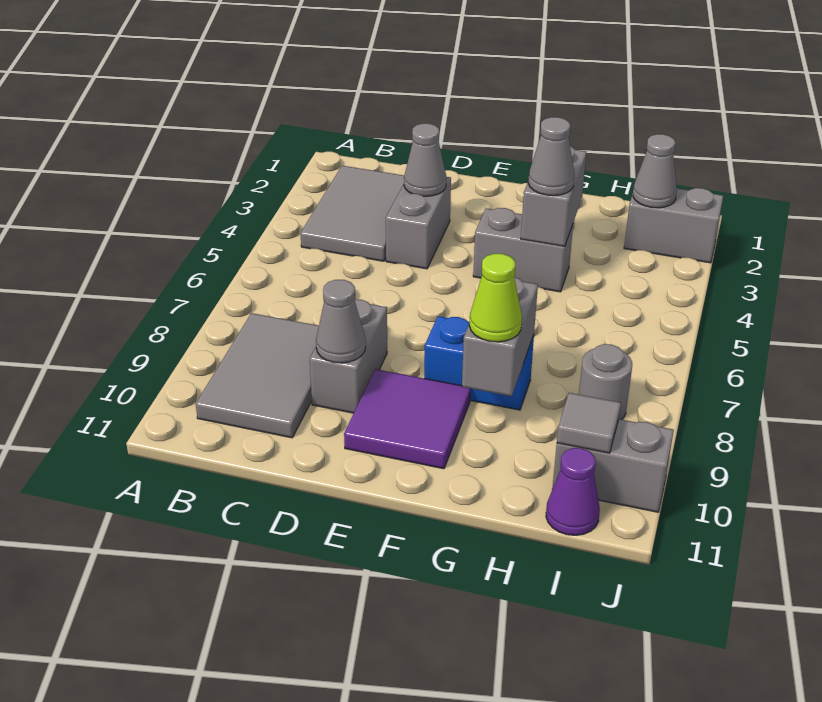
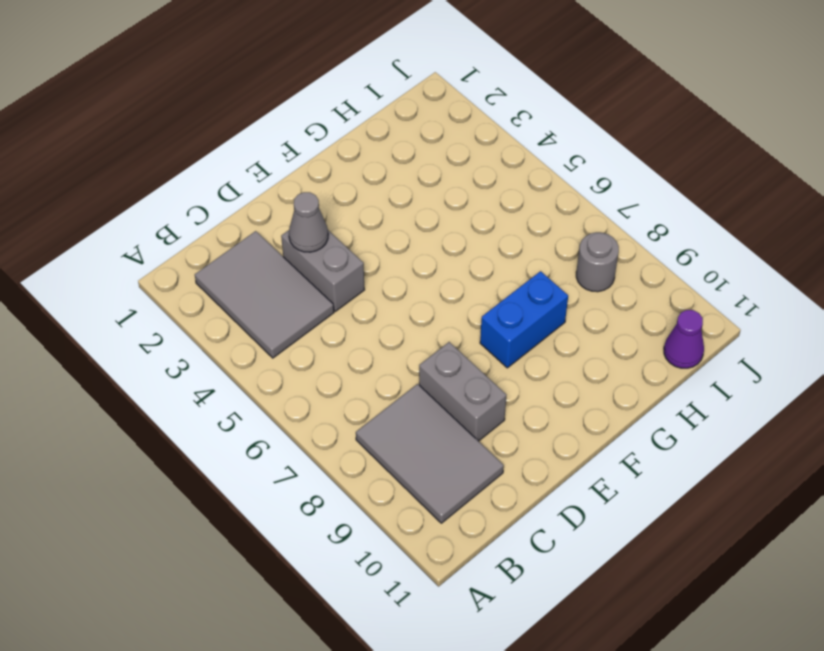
none -> purple 2x2 tile [344,369,471,469]
none -> grey 1x2 brick [473,208,573,292]
none -> grey 1x2 brick [624,188,723,263]

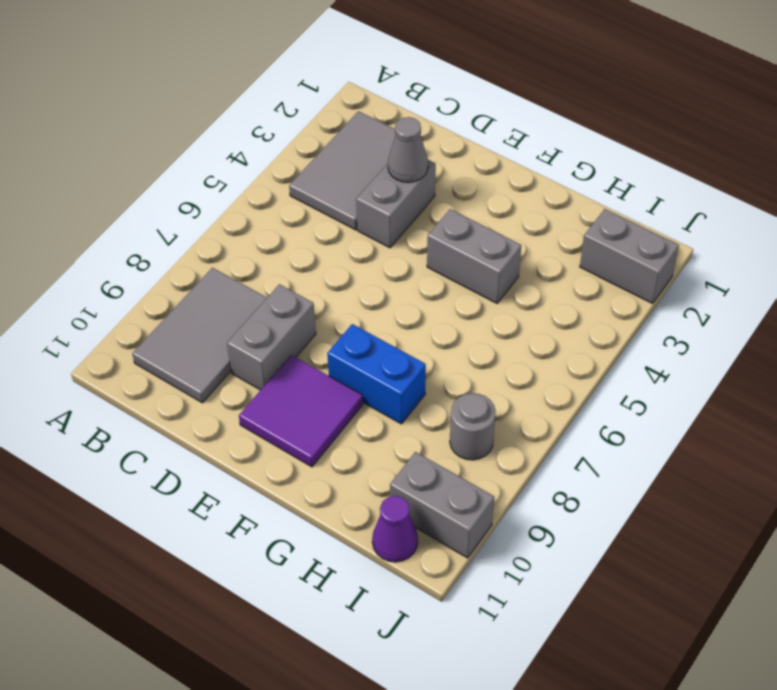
none -> grey 1x1 cone [316,280,366,363]
none -> grey 1x2 brick [521,146,586,246]
none -> grey 1x2 brick [462,277,538,396]

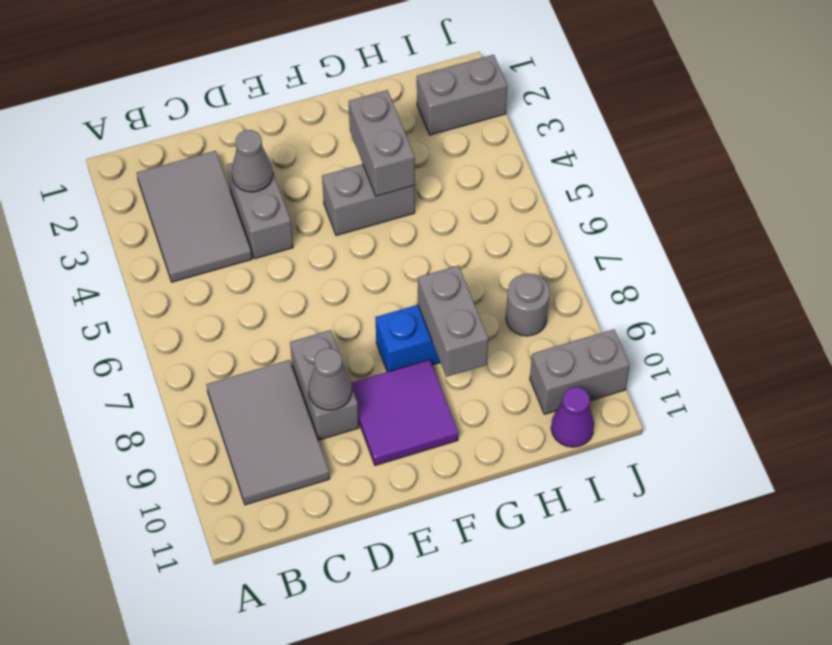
none -> grey 1x1 cone [633,134,677,208]
none -> grey 1x1 tile [557,393,621,453]
none -> grey 1x1 cone [528,117,574,196]

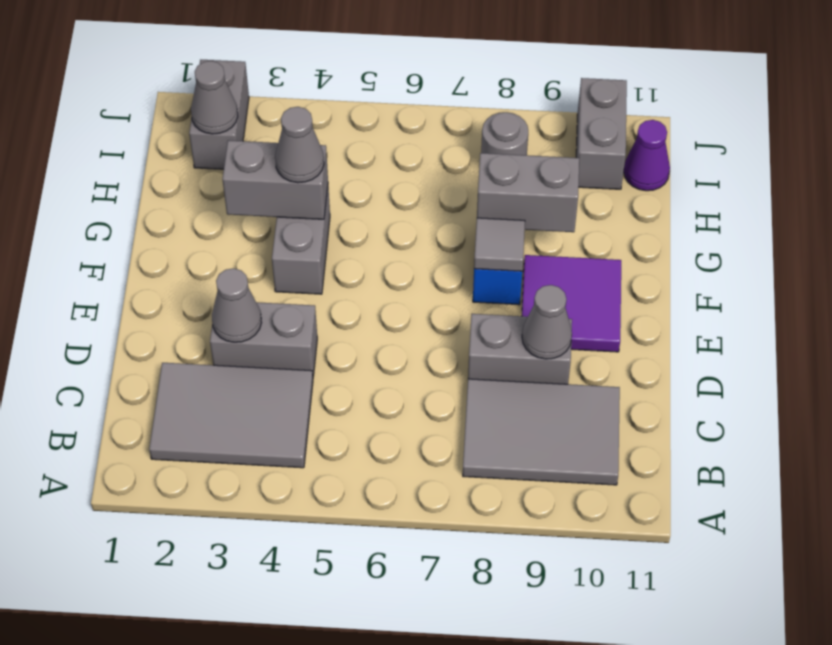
grey 1x1 tile [474,218,525,271] -> grey 1x1 tile moved to [557,393,621,453]
none -> lime 1x1 cone [469,254,522,342]

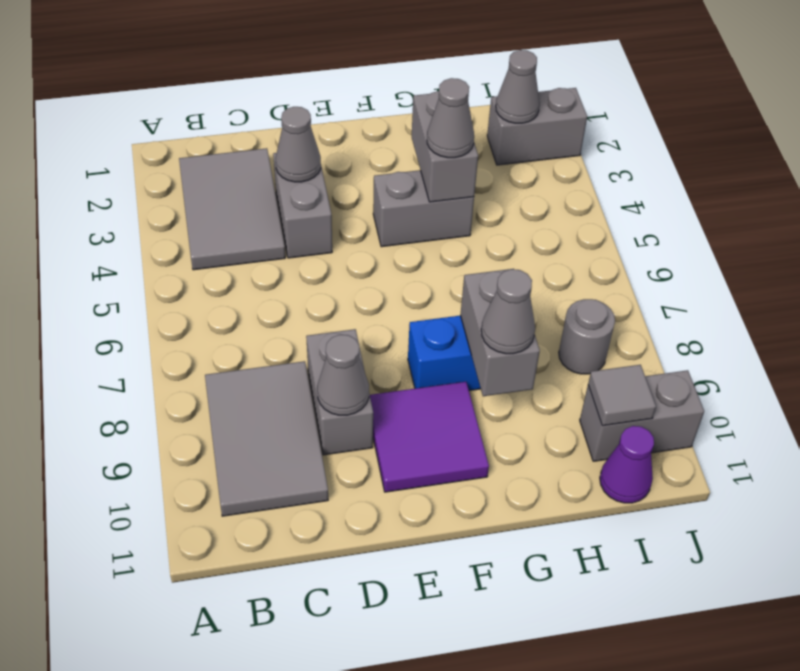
grey 1x1 cone [481,269,535,354] -> lime 1x1 cone [469,254,522,342]

